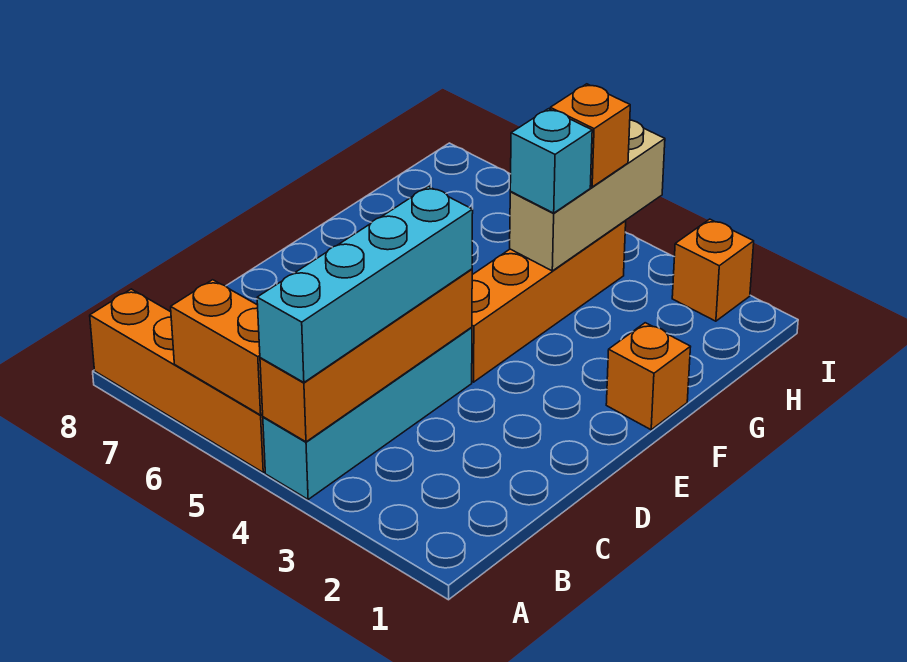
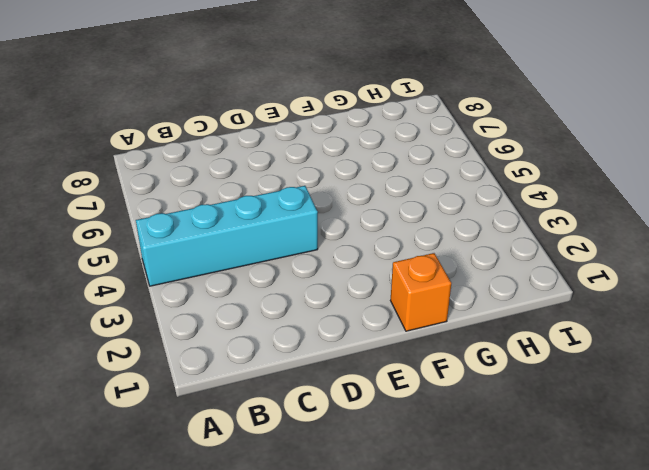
none -> orange 1x4 brick [90,289,265,472]
none -> orange 1x4 brick [472,221,626,382]

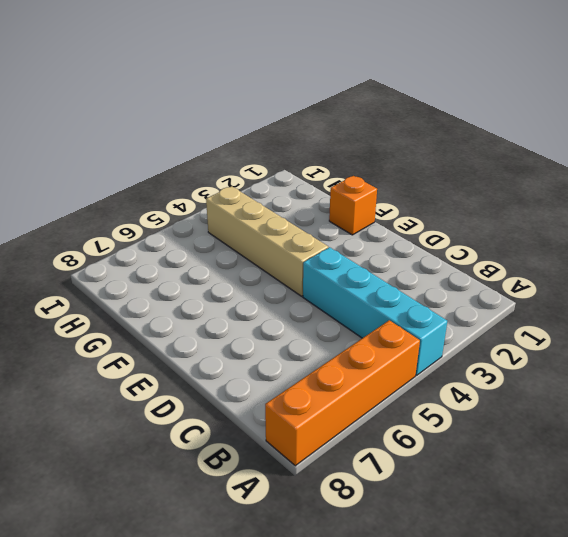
tan 1x4 brick [206,186,328,296] -> orange 1x4 brick [472,221,626,382]
none -> orange 1x1 brick [672,219,754,321]
none -> orange 1x4 brick [260,269,472,442]

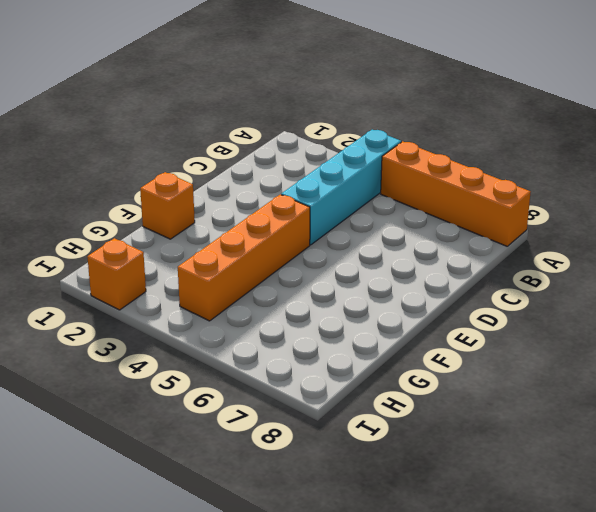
none -> orange 1x4 brick [260,269,472,442]
none -> orange 1x2 brick [171,280,263,415]

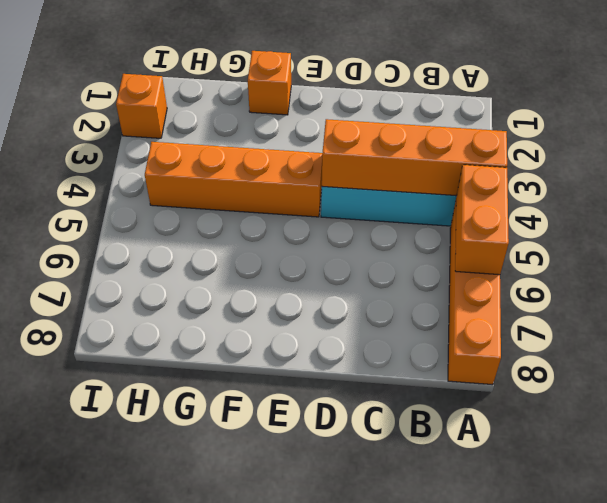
none -> tan 1x3 brick [510,120,665,271]
none -> cyan 1x4 brick [257,186,473,382]

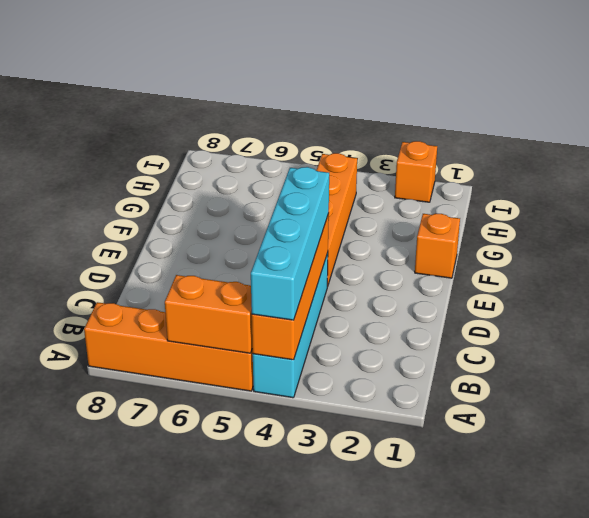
none -> tan 1x3 brick [510,120,665,271]
none -> cyan 1x1 brick [510,109,592,213]

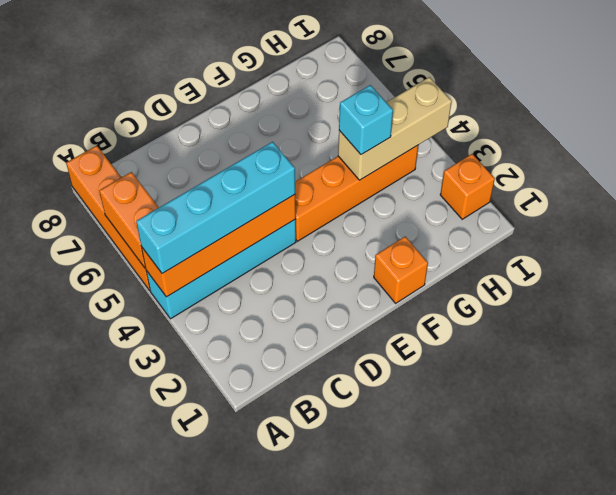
none -> orange 1x1 brick [550,84,630,187]

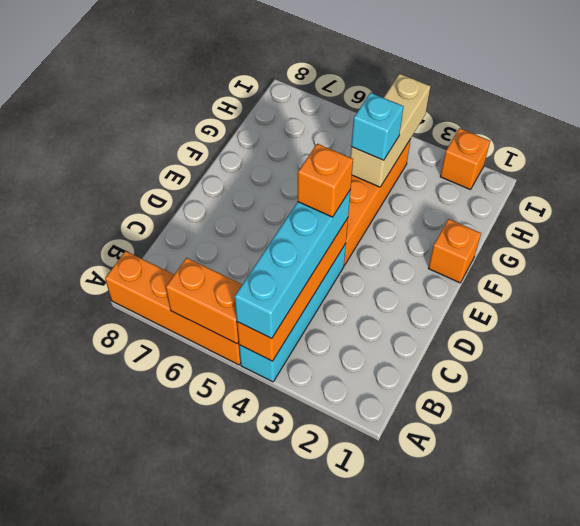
orange 1x1 brick [298,144,353,217] -> orange 1x1 brick moved to [550,84,630,187]

